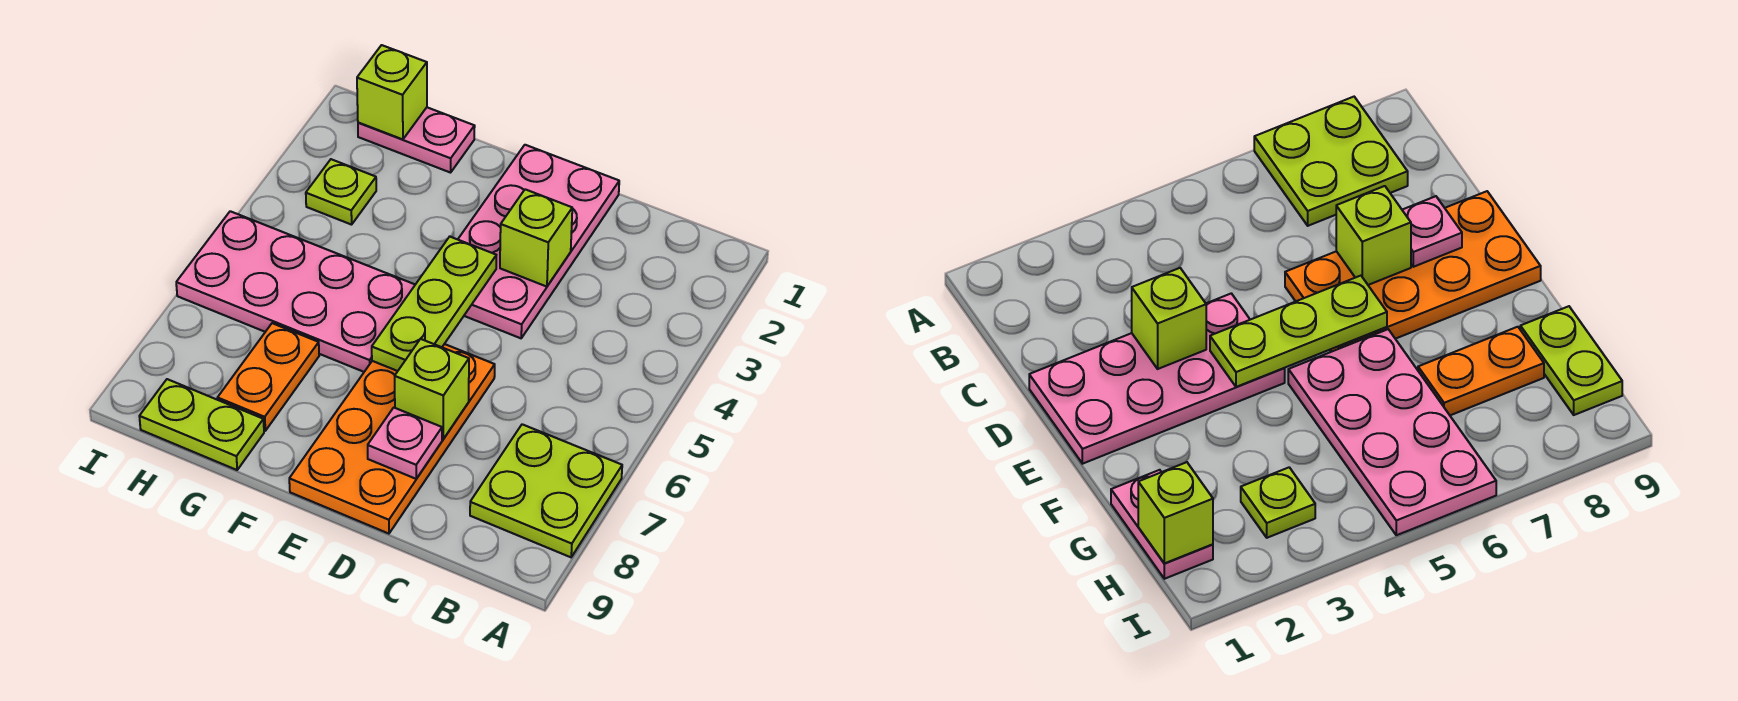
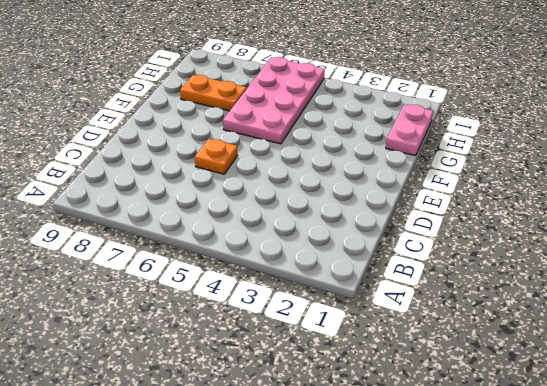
orange 1x1 plate [195,139,238,174] -> orange 2x4 plate [289,344,495,534]
none -> lime 2x2 plate [470,424,622,557]
none -> pink 2x4 plate [458,145,619,338]
none -> lime 1x2 plate [139,379,264,470]

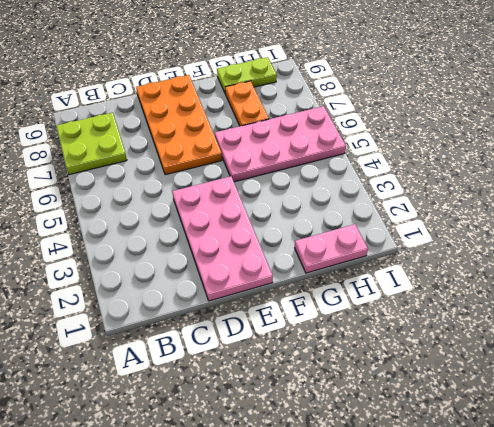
none -> lime 1x1 plate [306,159,376,225]
none -> lime 1x1 brick [500,189,572,287]
none -> lime 1x1 brick [395,339,469,439]

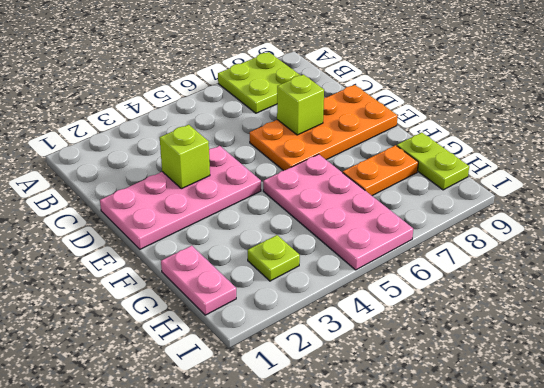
none -> pink 1x1 plate [368,408,442,479]
none -> lime 1x3 plate [372,237,496,371]
none -> lime 1x1 brick [357,45,427,139]

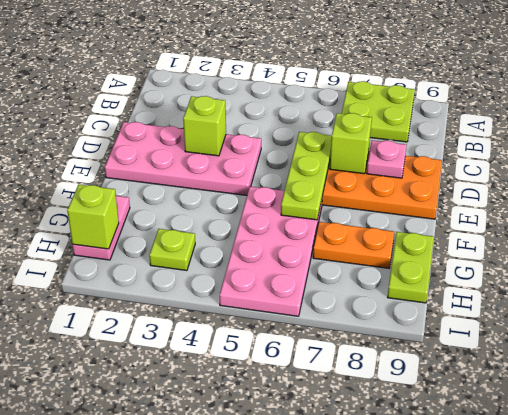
lime 1x3 plate [281,132,332,220] -> lime 1x3 plate turned to [372,237,496,371]

